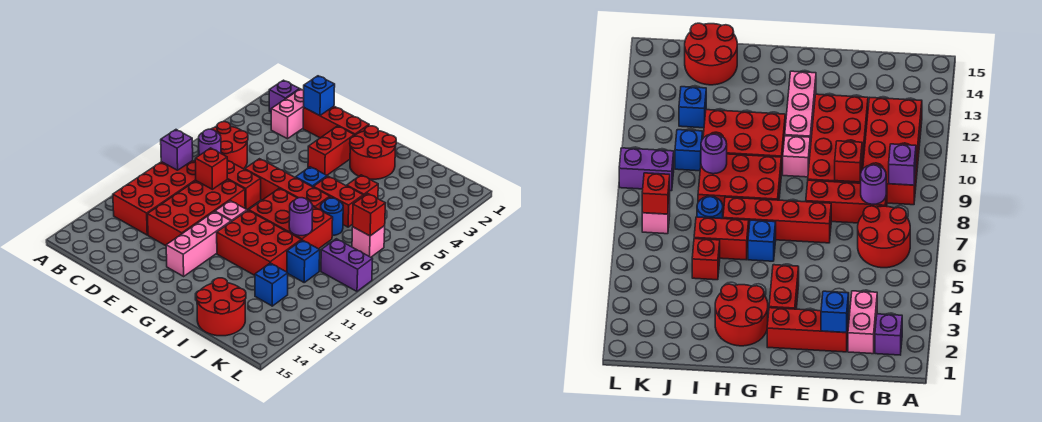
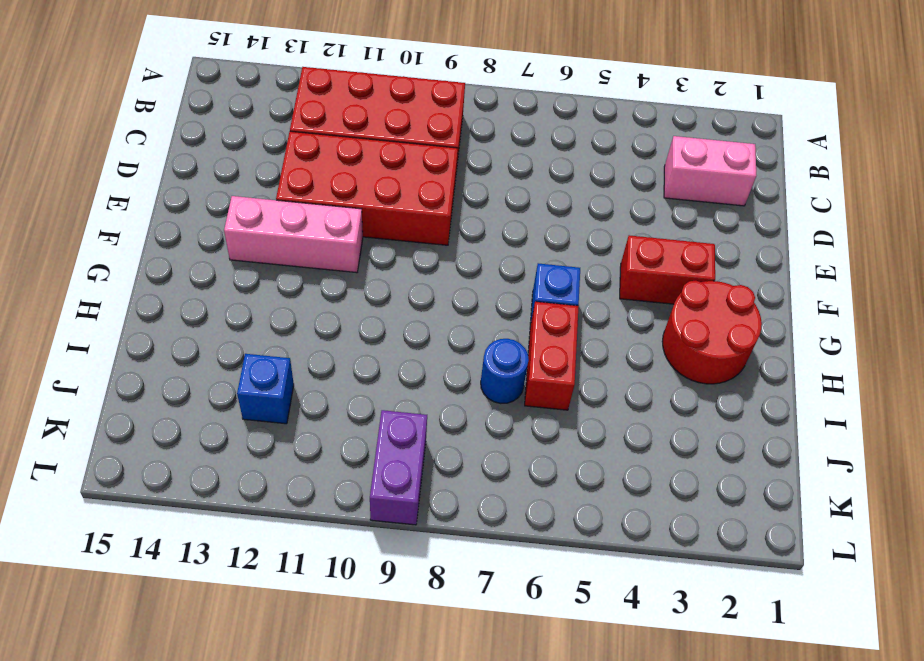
none -> purple 1x1 brick [269,80,300,112]
none -> red 2x2 round brick [212,122,248,169]
none -> red 1x3 brick [194,160,261,209]

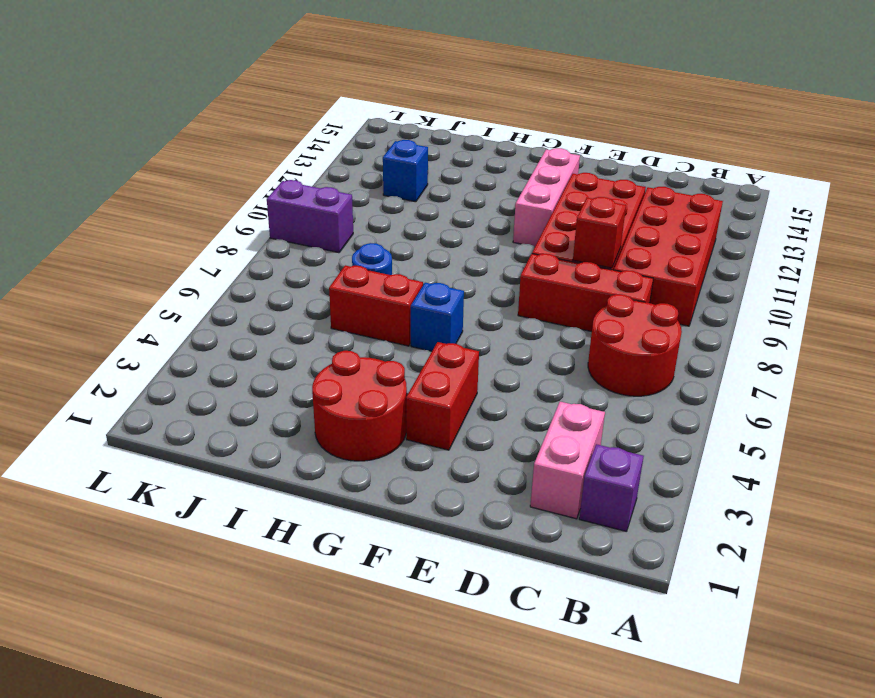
none -> red 1x3 brick [303,106,369,138]
none -> red 1x4 brick [245,159,330,210]
none -> pink 1x1 brick [215,201,247,222]

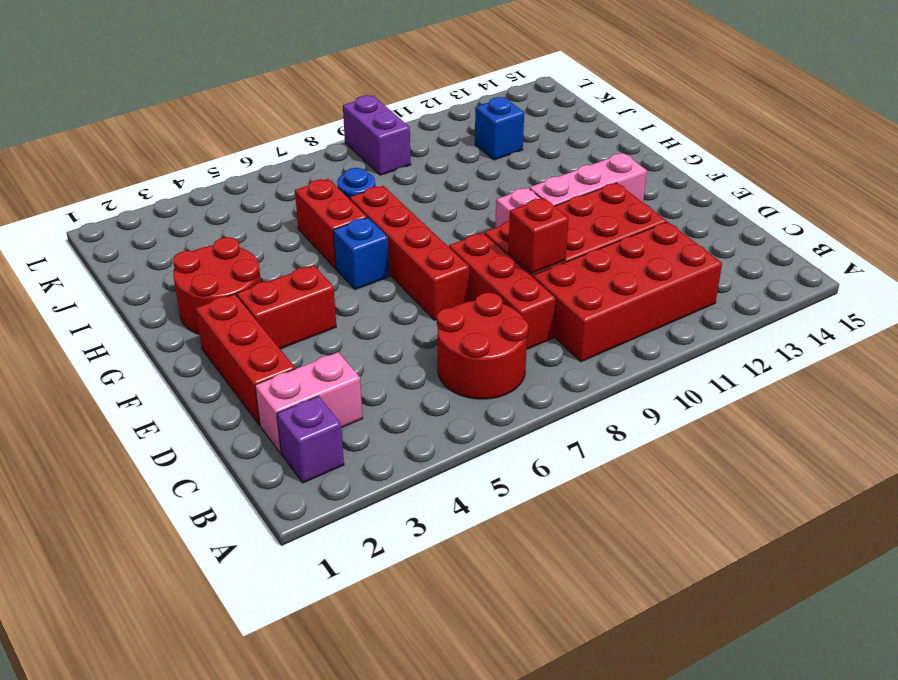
none -> red 2x3 brick [249,188,333,249]
none -> red 2x3 brick [217,210,301,275]
none -> red 1x1 brick [347,175,378,199]

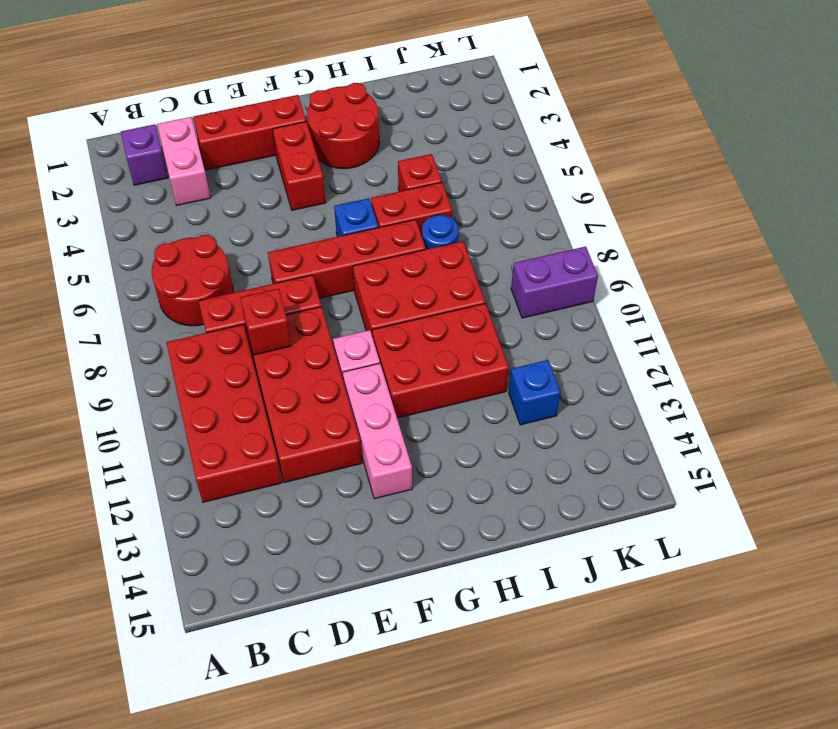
none -> red 2x2 round brick [196,278,246,336]
none -> blue 1x1 brick [287,240,320,282]
none -> pink 1x1 brick [352,226,385,257]

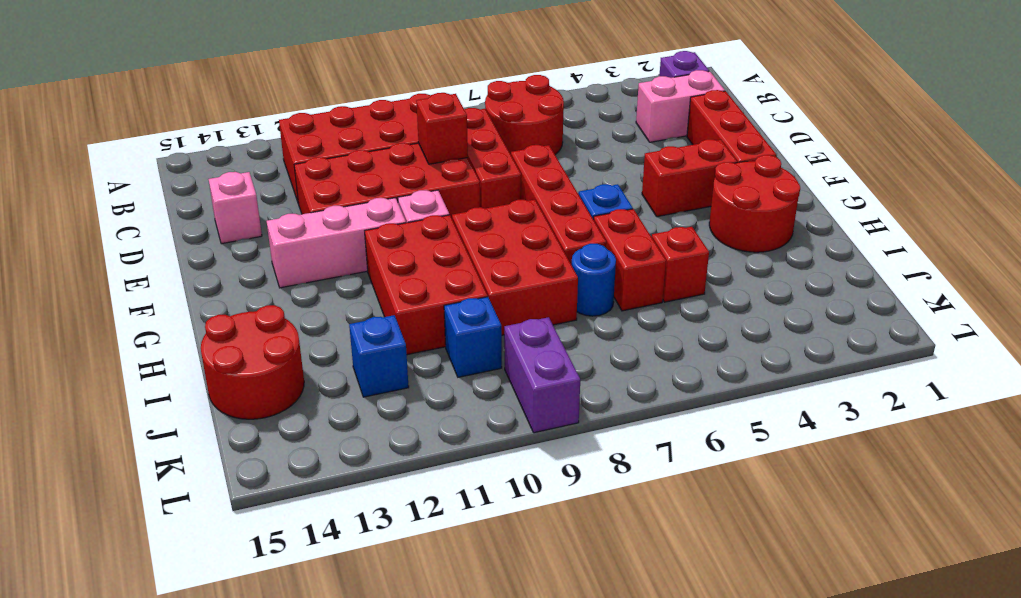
pink 1x1 brick [208,172,262,244] -> pink 1x1 brick moved to [352,226,385,257]
none -> purple 1x1 brick [161,130,193,170]
none -> purple 1x1 round brick [199,129,221,155]
none -> blue 1x1 brick [304,76,335,116]

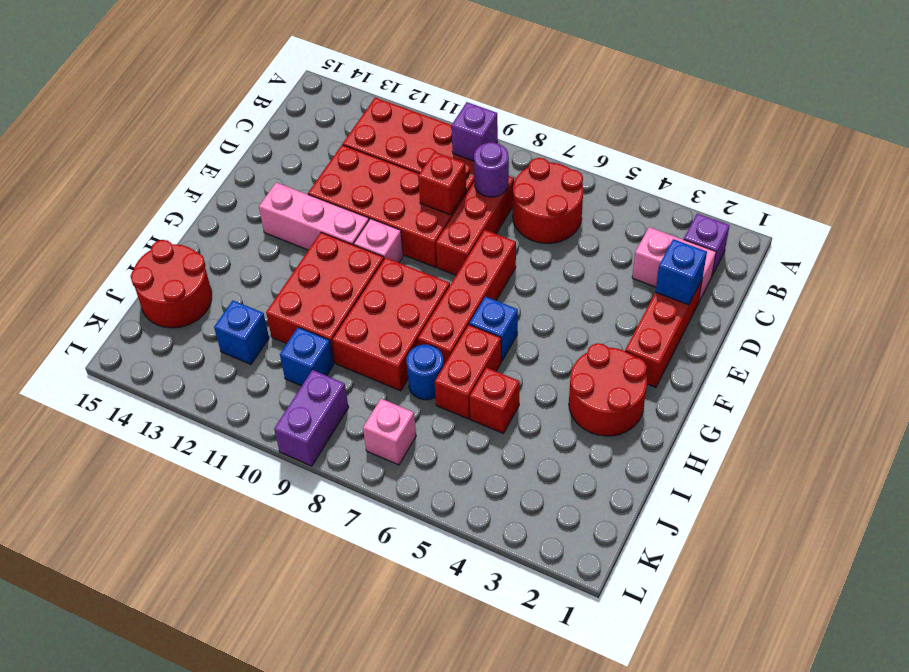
none -> red 1x2 brick [308,126,354,175]
none -> purple 1x1 round brick [289,198,313,236]
none -> red 1x1 brick [353,194,385,236]

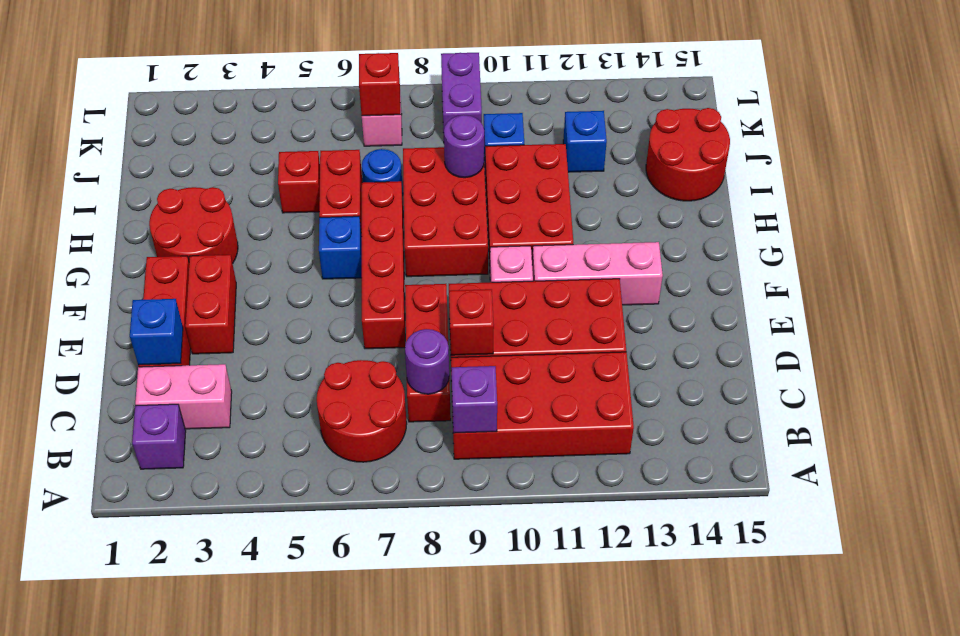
red 1x2 brick [185,255,236,354] -> red 1x2 brick turned to [308,126,354,175]

